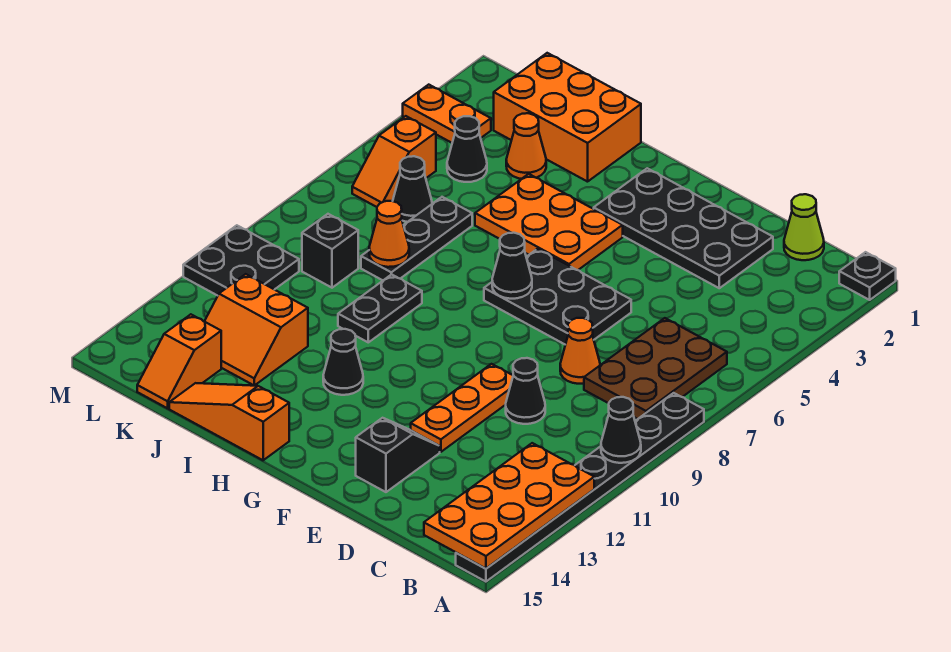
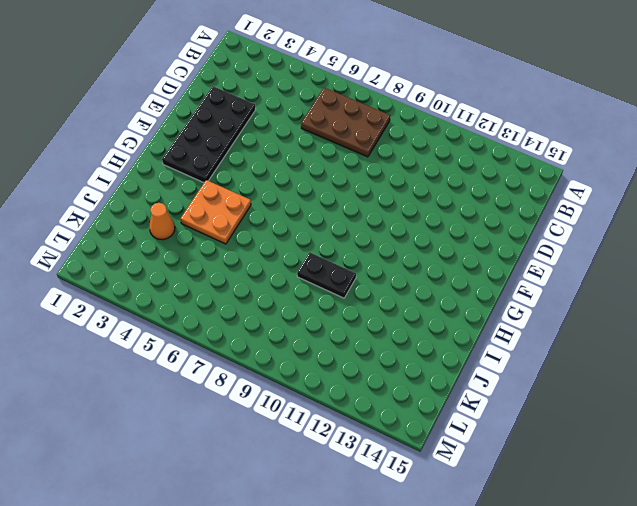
orange 2x2 plate [181,180,251,244] -> orange 2x3 plate [475,174,623,270]
none -> black 1x1 plate [839,252,896,300]
none -> black 1x8 plate [456,393,704,582]
none -> lime 1x1 cone [784,194,824,260]

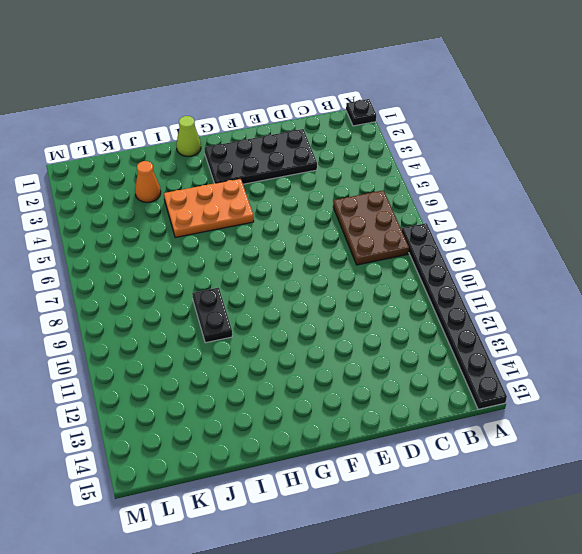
lime 1x1 cone [176,116,201,156] -> lime 1x1 cone moved to [784,194,824,260]
none -> orange 1x1 cone [560,318,600,384]
none -> black 1x1 cone [506,358,545,424]
none -> black 2x3 plate [484,249,631,345]

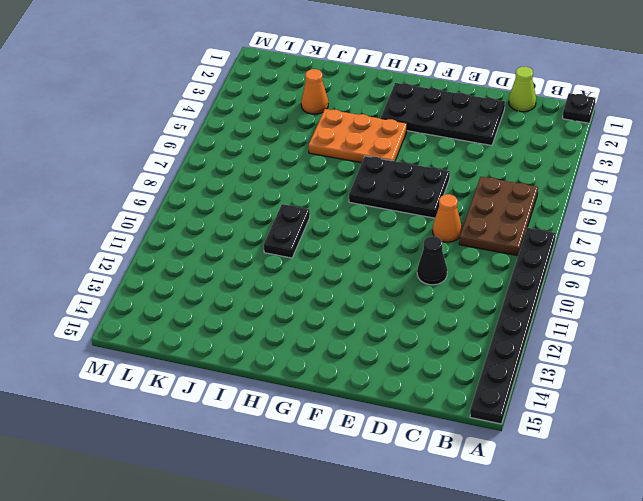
none -> orange 1x3 plate [411,364,513,452]
none -> black 1x2 slope [356,418,440,492]
none -> black 1x1 cone [323,329,363,395]

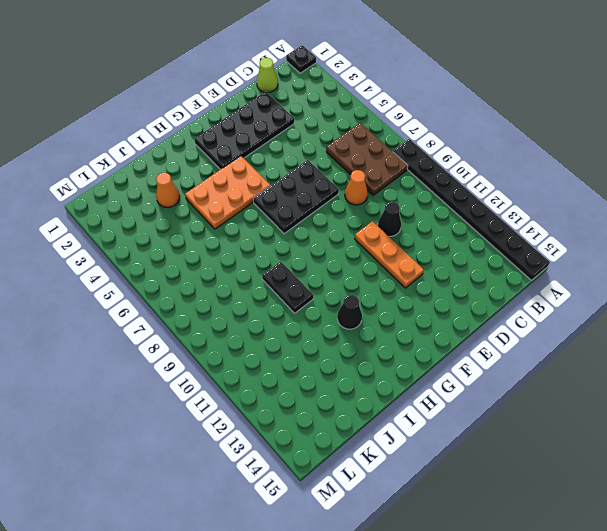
none -> black 1x2 slope [356,418,440,492]
none -> orange 1x3 slope [169,383,289,460]
none -> orange 2x3 brick [494,53,641,182]

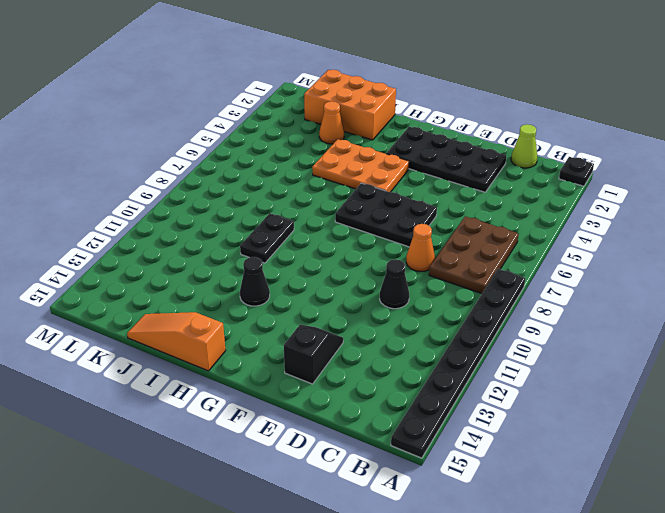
none -> orange 1x3 plate [411,364,513,452]
none -> black 1x3 plate [361,197,472,280]
none -> orange 2x2 slope [204,274,308,386]

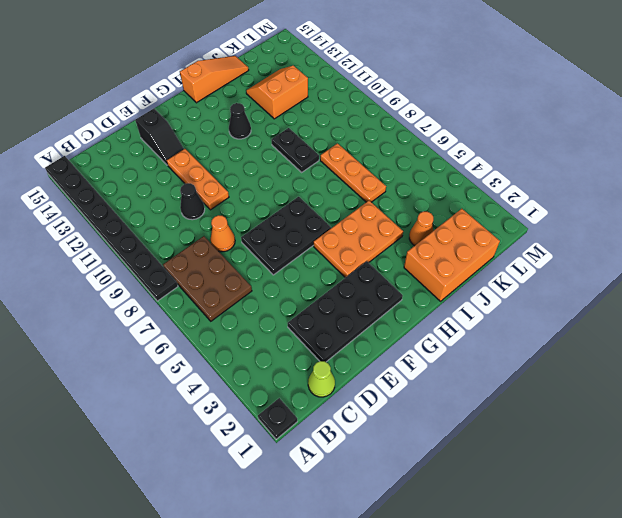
orange 1x3 plate [320,144,386,202] -> black 1x3 plate [361,197,472,280]
none -> black 1x1 cone [447,116,487,182]
none -> black 1x1 cone [393,156,432,222]
none -> black 1x1 brick [302,214,358,288]

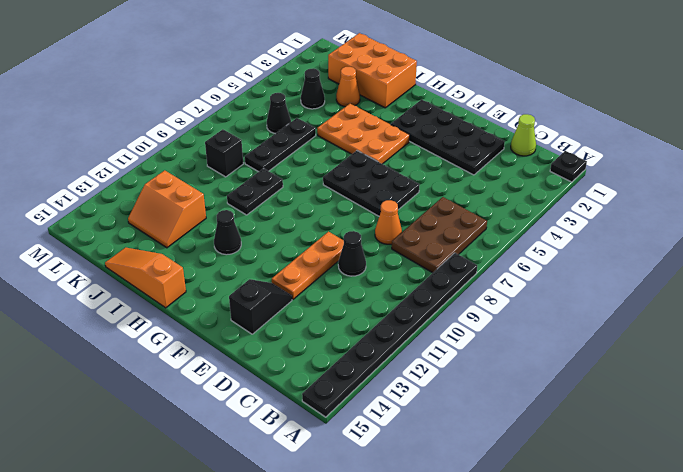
none -> orange 1x2 slope [137,314,221,408]
none -> orange 1x2 plate [403,85,491,143]
none -> orange 1x2 slope [352,116,436,207]

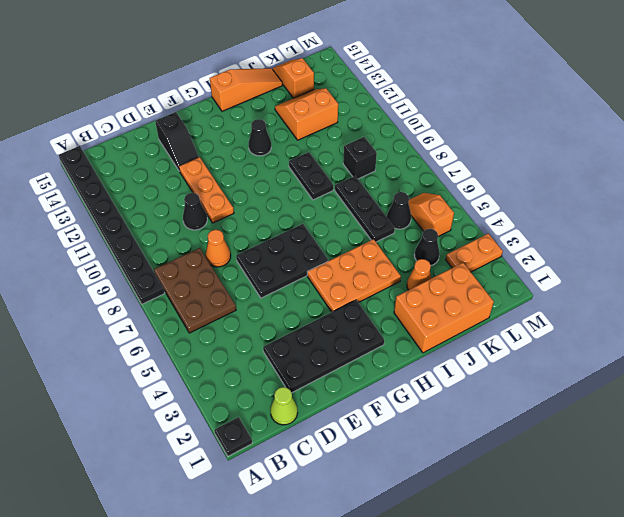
none -> black 2x2 plate [183,225,299,296]
none -> black 1x1 cone [601,397,641,463]
none -> orange 2x4 plate [424,443,594,569]

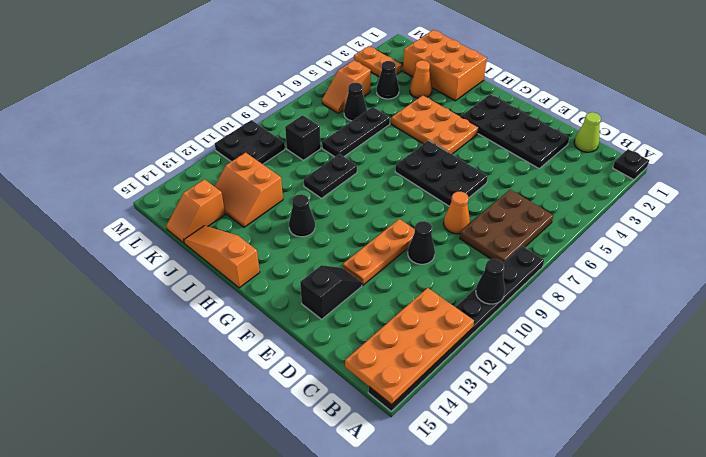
none -> black 1x1 cone [492,233,532,299]
none -> orange 1x1 cone [369,201,409,267]

